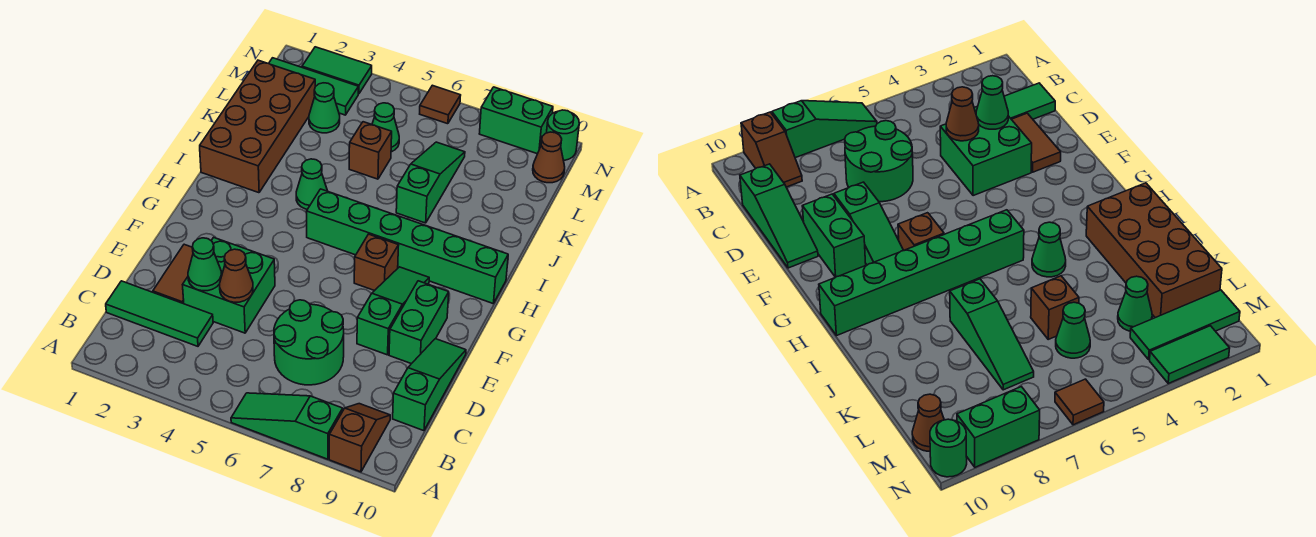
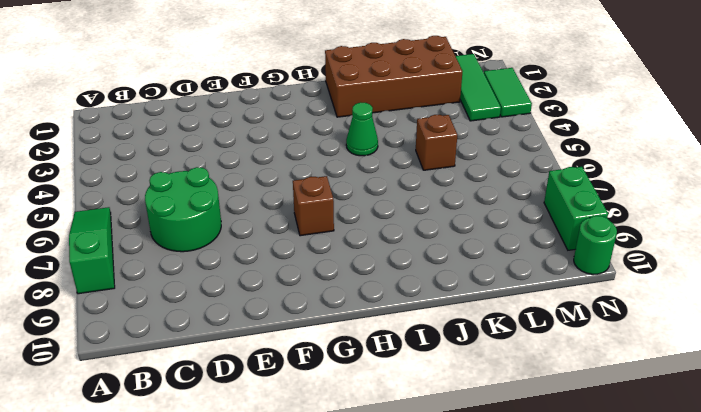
none -> brown 1x2 slope [329,404,390,472]
none -> green 1x3 tile [106,281,213,346]
none -> green 1x3 slope [393,339,466,431]

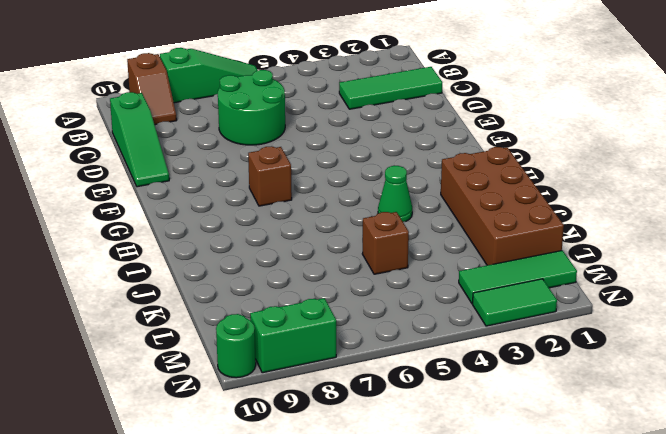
none -> brown 1x2 tile [153,244,193,304]
none -> green 2x2 brick [183,237,275,333]
none -> green 1x3 slope [357,267,429,355]

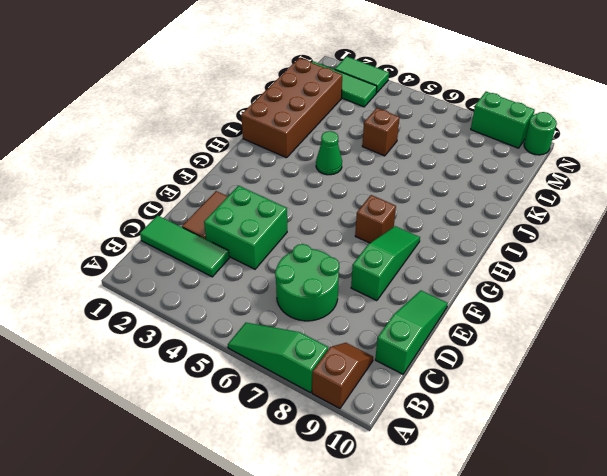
none -> green 1x2 brick [389,281,449,364]
none -> green 1x6 brick [307,189,508,303]
none -> green 1x3 slope [396,142,465,223]

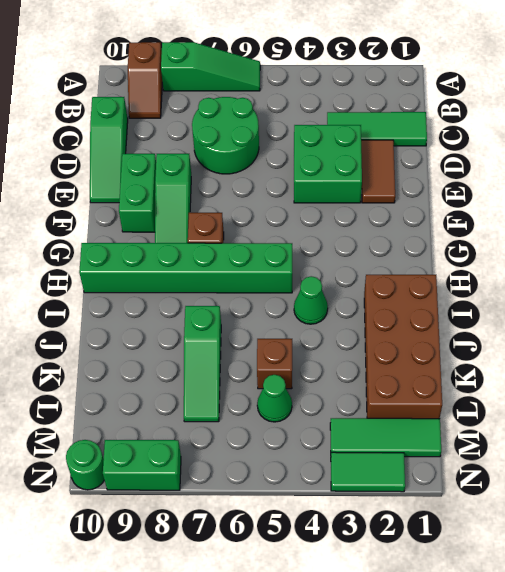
none -> green 1x1 cone [309,83,340,133]
none -> brown 1x1 cone [533,132,565,183]
none -> brown 1x1 tile [420,85,461,124]

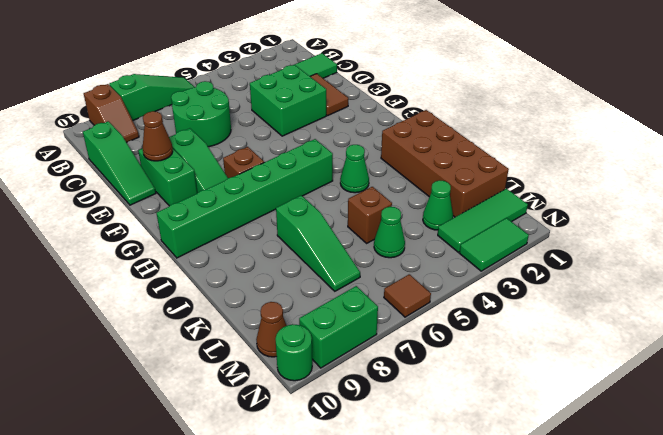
brown 1x1 cone [143,111,173,161] -> brown 1x1 cone moved to [220,249,253,302]
none -> green 1x1 cone [188,238,222,291]

